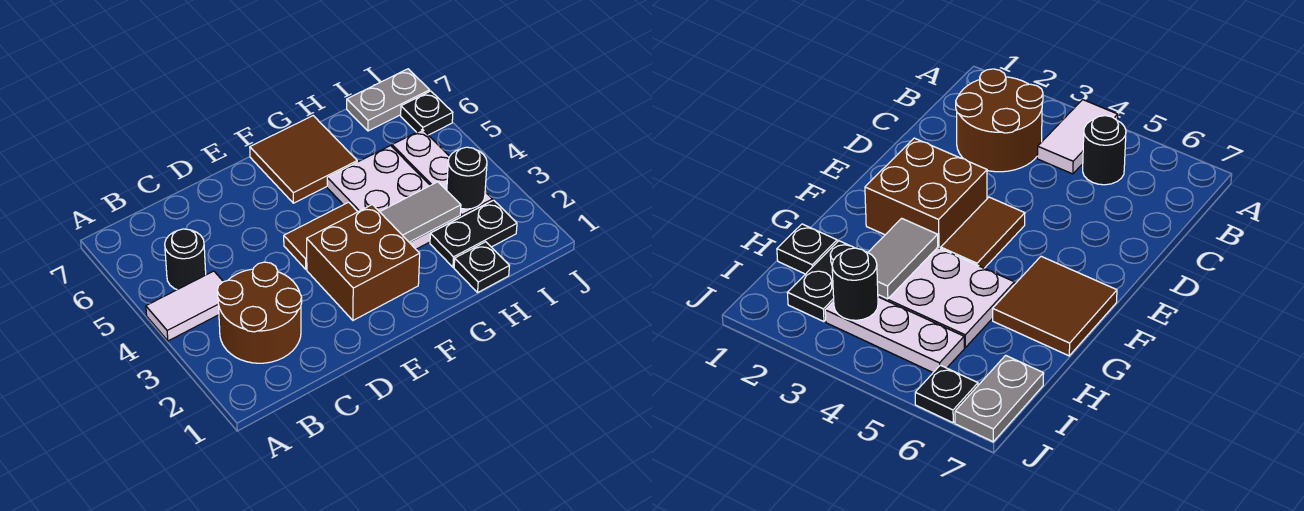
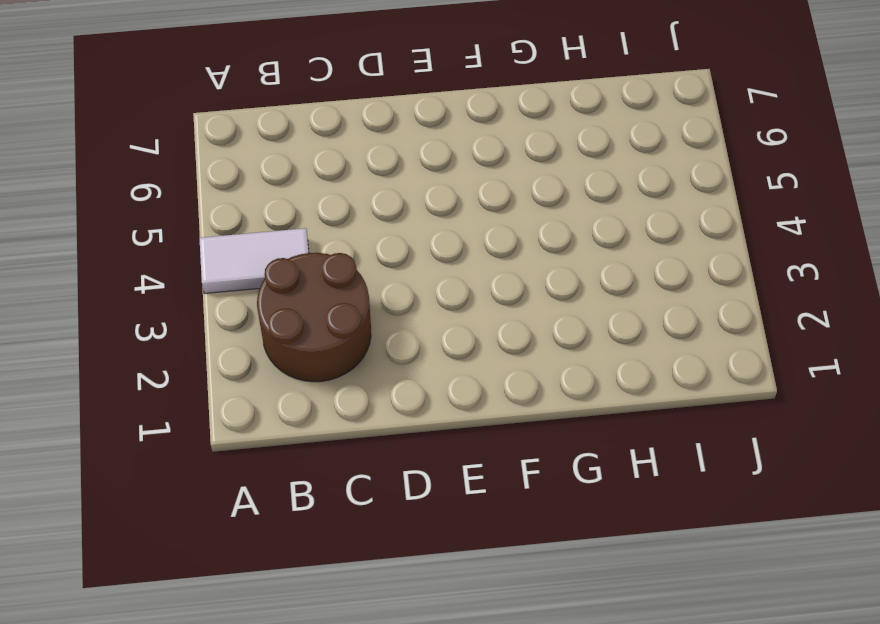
none -> black 1x1 round brick [165,229,206,290]
none -> brown 2x2 brick [307,205,420,320]
none -> brown 1x2 tile [284,202,358,269]

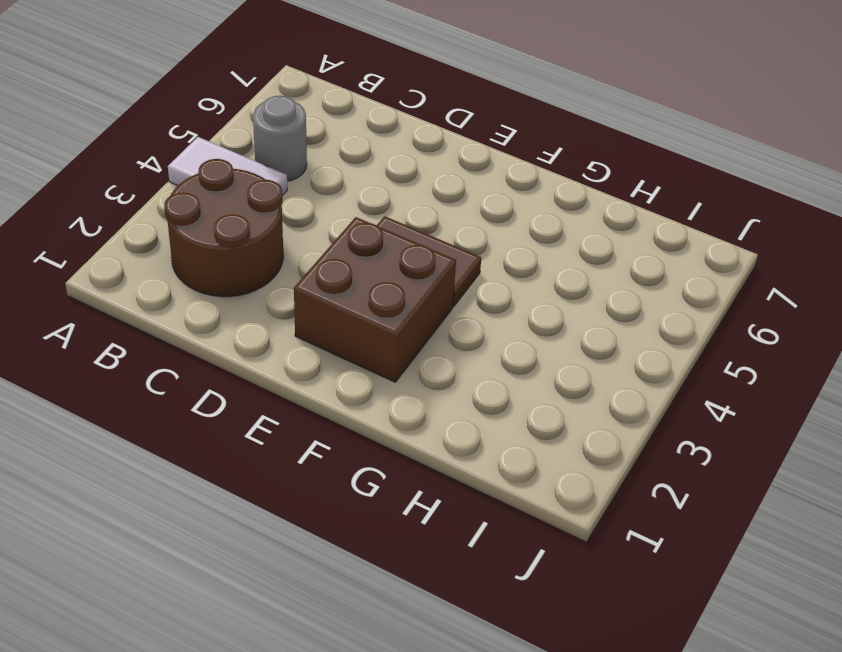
grey 1x1 round brick [253,96,307,181] -> black 1x1 round brick [165,229,206,290]
none -> brown 2x2 tile [250,116,357,203]
none -> white 2x3 plate [327,146,460,249]
none -> black 1x1 plate [454,242,509,292]

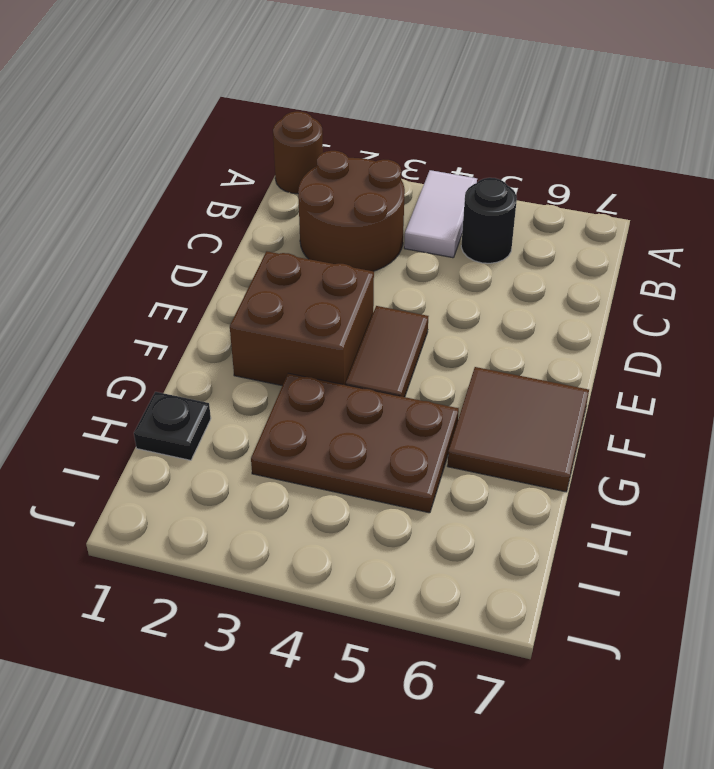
brown 1x1 round brick [273,111,323,194] -> none
brown 2x3 plate [251,373,459,513] -> white 2x3 plate [327,146,460,249]
none -> black 1x2 plate [430,200,517,267]
none -> white 1x3 plate [392,129,493,217]
none -> grey 1x2 plate [347,69,430,131]

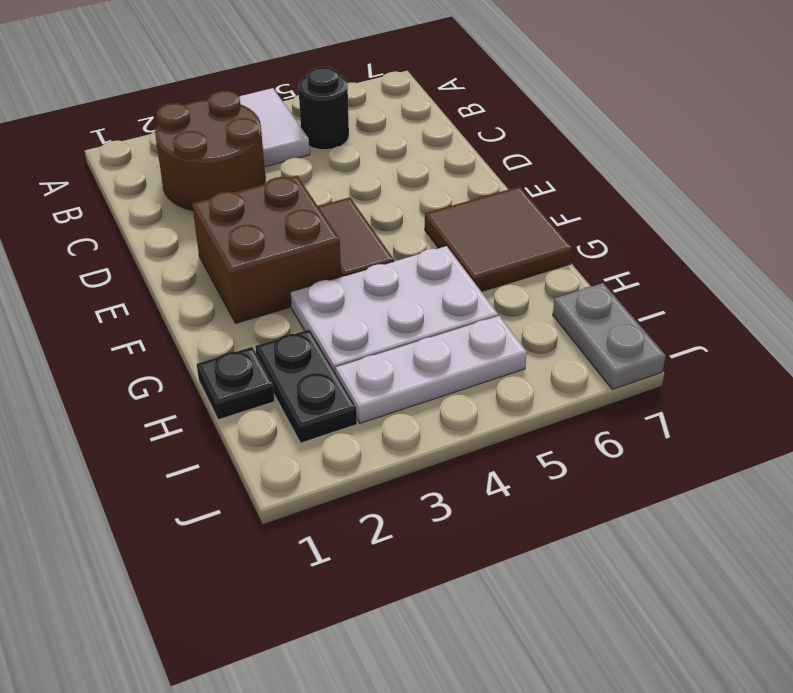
none -> black 1x1 plate [401,91,453,135]
none -> grey 1x2 tile [380,182,461,242]
none -> black 1x1 round brick [447,147,487,209]

